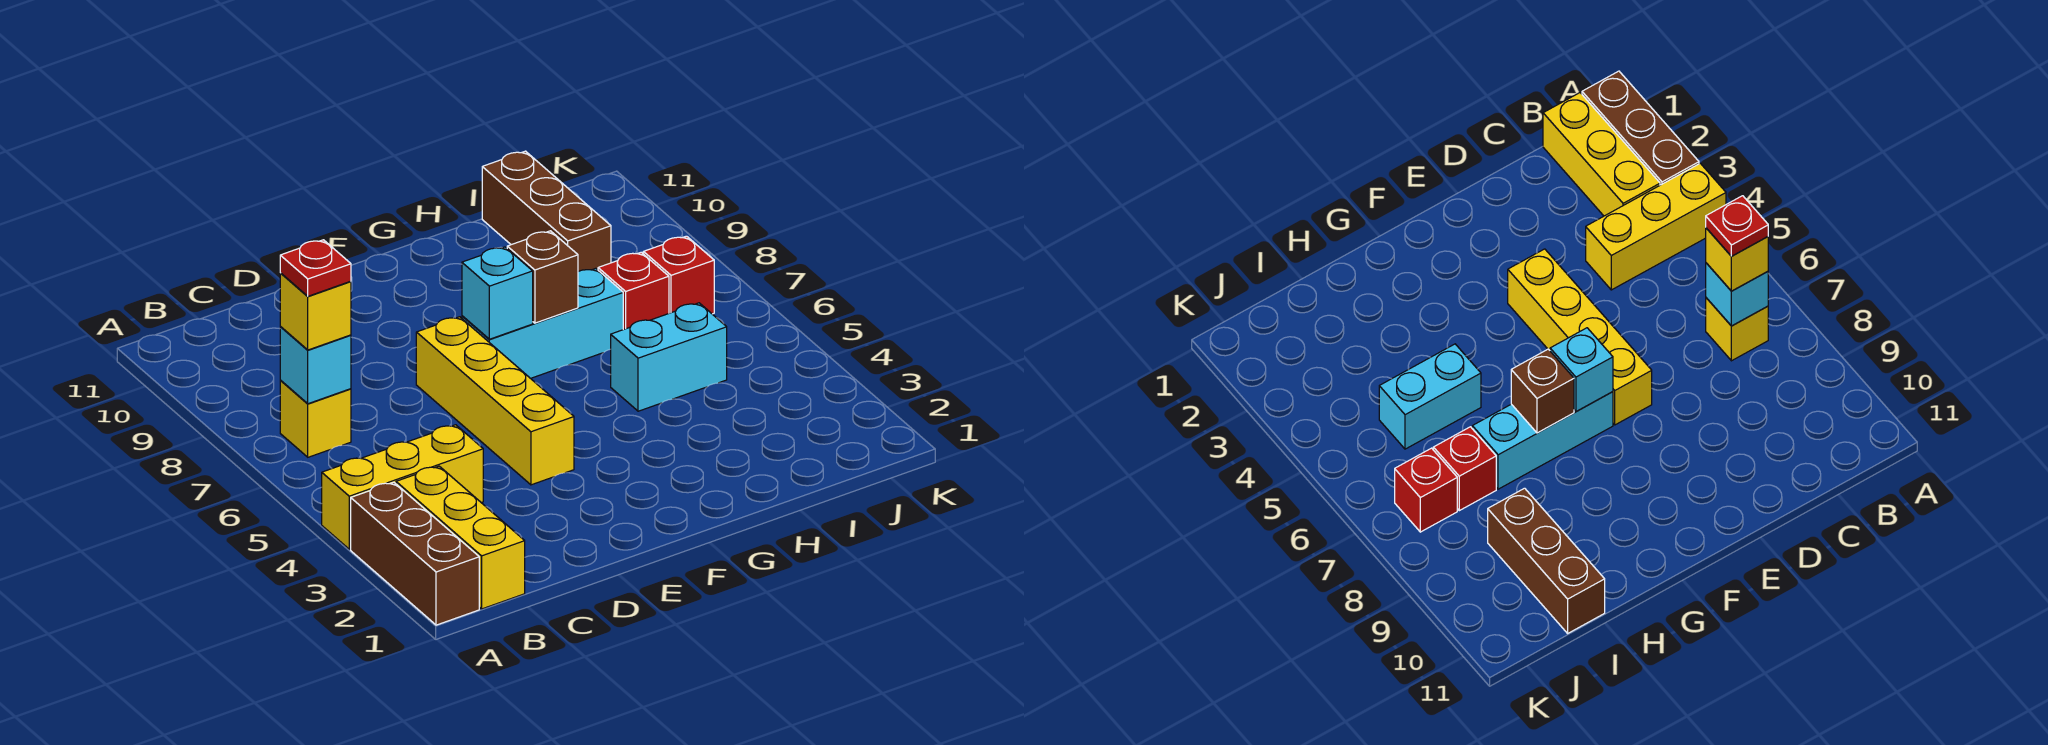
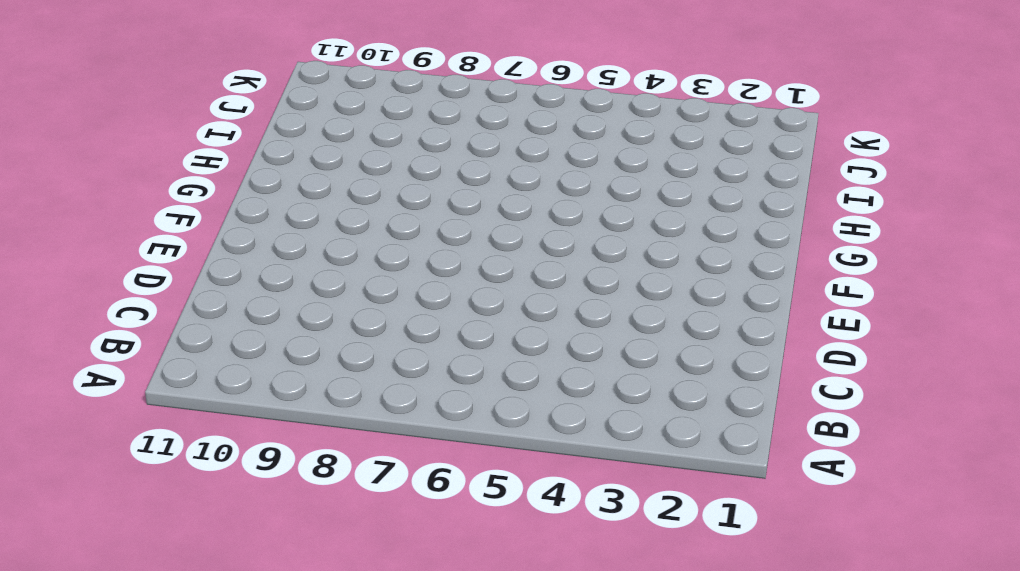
none -> brown 1x3 brick [351,482,479,625]
none -> yellow 1x3 brick [322,425,483,549]
none -> yellow 1x3 brick [396,466,525,609]

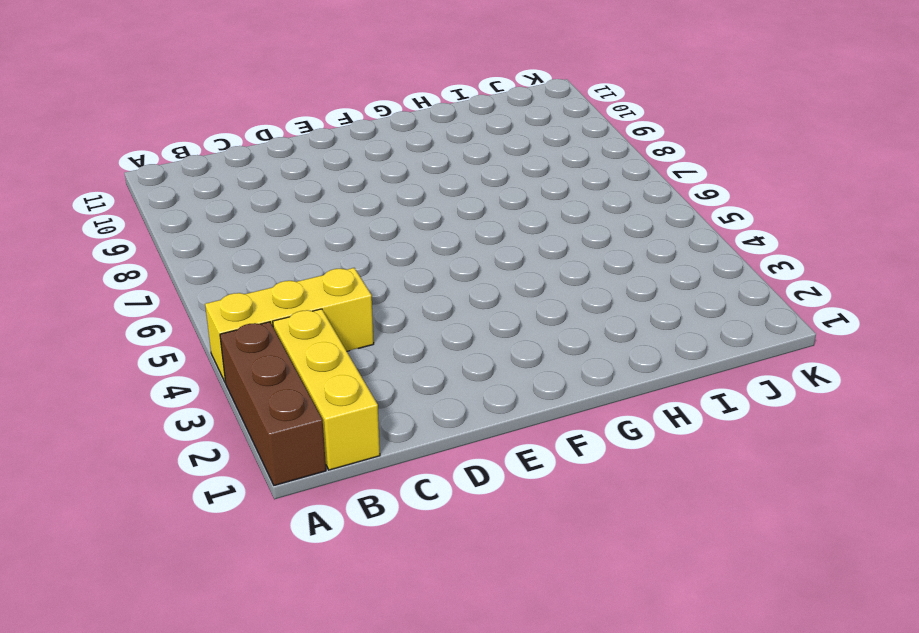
none -> yellow 1x1 brick [280,381,351,457]
none -> yellow 1x4 brick [416,317,574,485]
none -> cyan 1x3 brick [462,268,623,378]

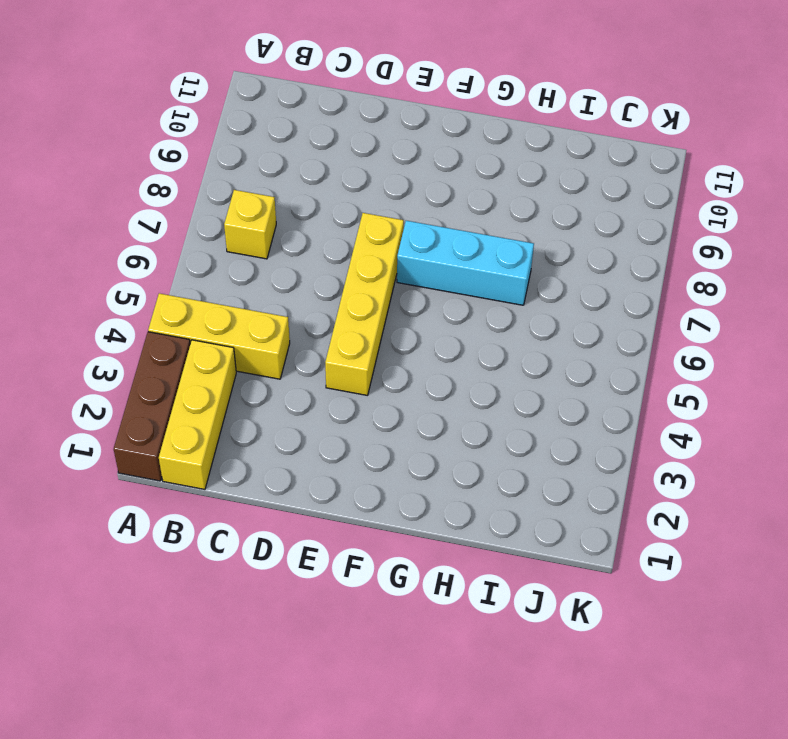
none -> cyan 1x2 brick [611,303,727,411]
none -> red 1x1 brick [598,252,669,330]
none -> brown 1x3 brick [482,151,611,271]

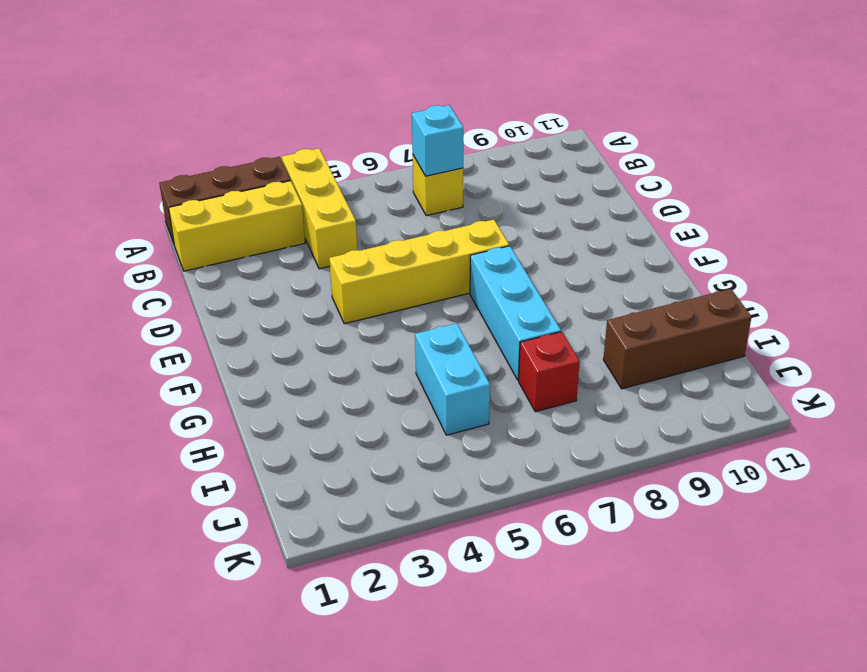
none -> red 1x1 brick [643,236,714,314]
none -> cyan 1x1 brick [462,247,533,339]
none -> brown 1x1 brick [507,231,578,323]

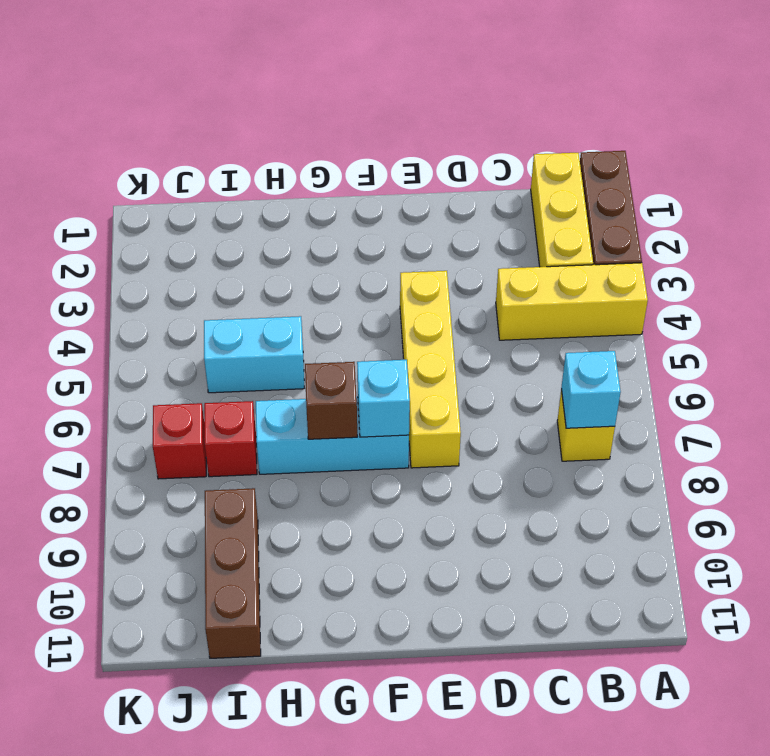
none -> yellow 1x1 brick [280,273,351,350]
none -> red 1x1 plate [280,240,351,296]

